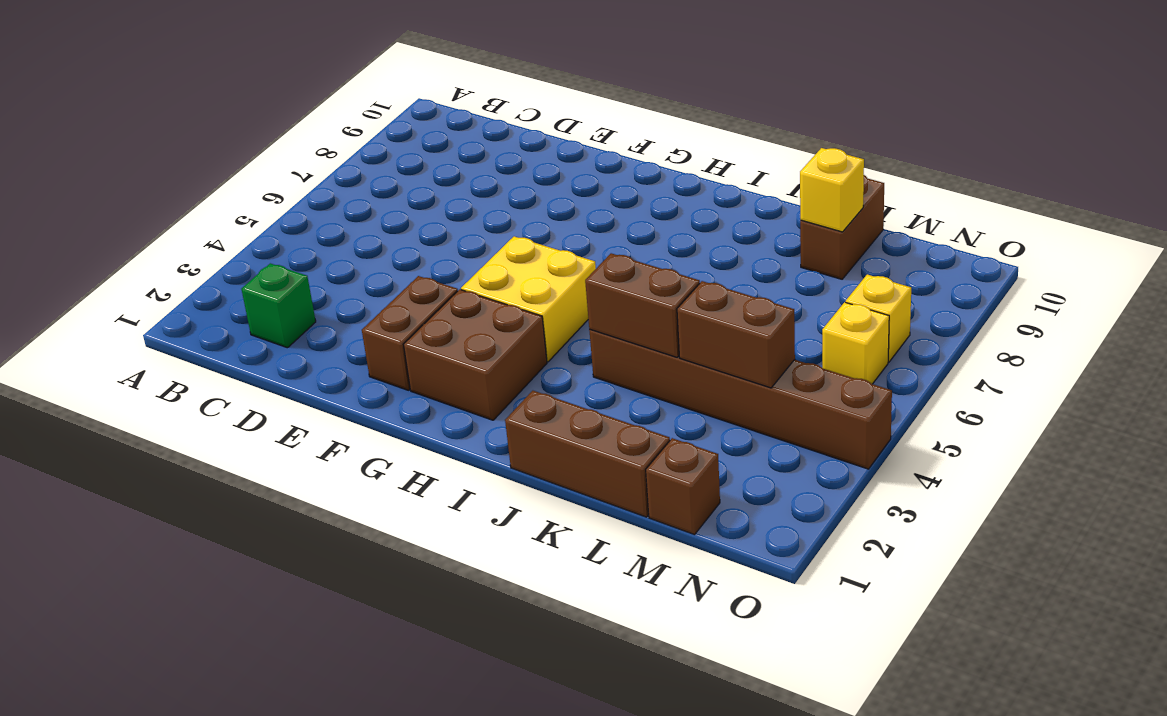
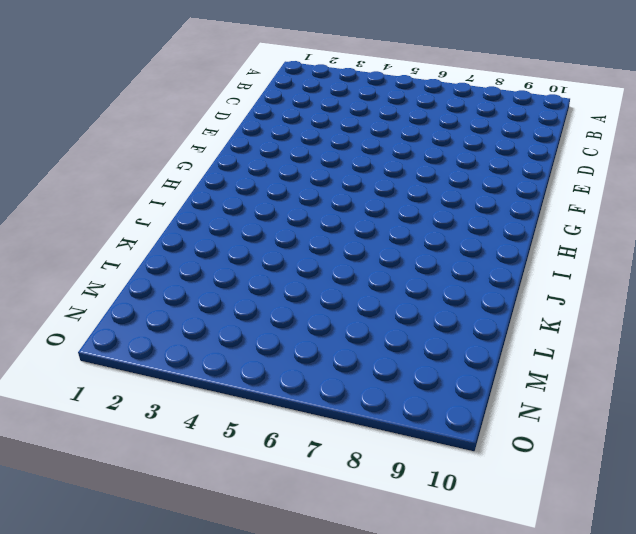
none -> green 1x1 brick [241,263,316,348]
none -> brown 1x2 brick [362,276,458,390]
none -> brown 2x2 brick [404,289,547,420]

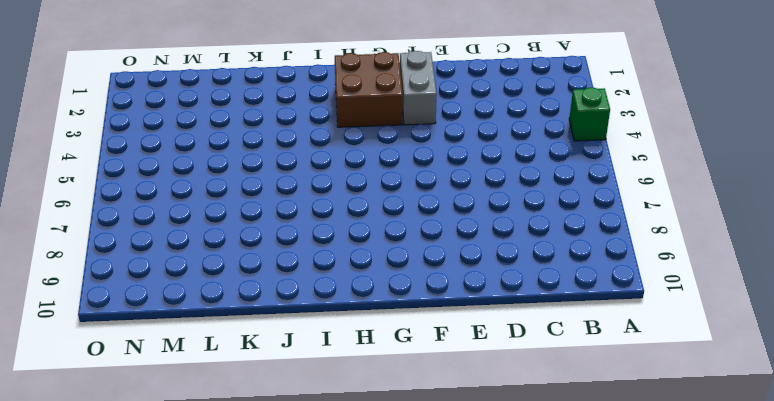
green 1x1 brick [569,87,610,141] -> green 1x1 brick moved to [241,263,316,348]
grey 1x2 brick [400,51,436,125] -> brown 1x2 brick [362,276,458,390]
none -> yellow 2x2 brick [461,236,596,362]
none -> brown 1x3 brick [505,391,670,517]
none -> brown 1x6 brick [589,330,892,469]

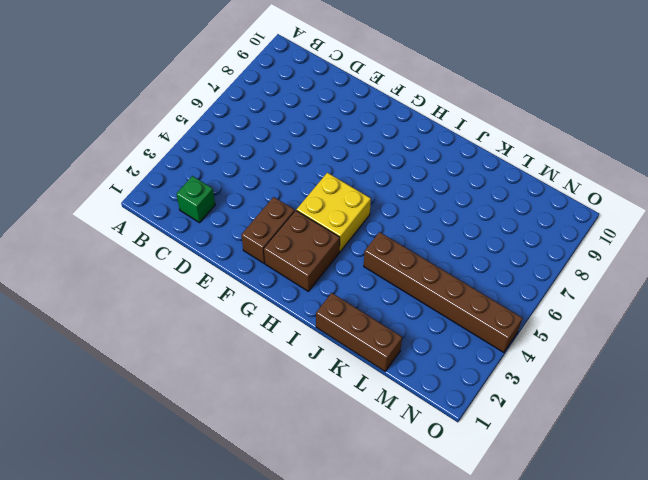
none -> brown 1x2 brick [800,175,884,279]
none -> brown 1x1 brick [646,438,720,535]
none -> yellow 1x1 brick [822,302,889,384]

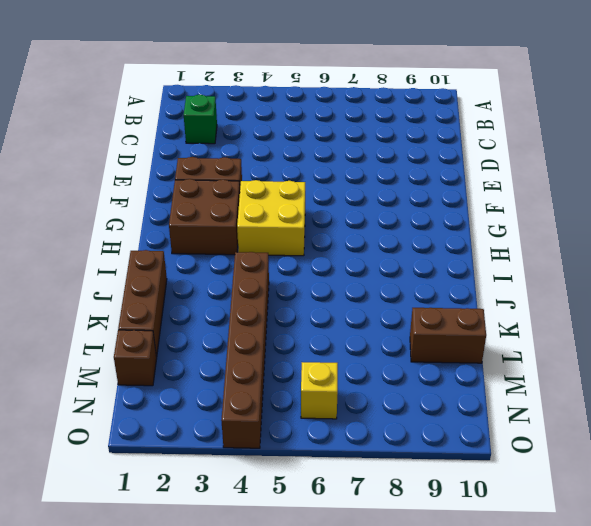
none -> yellow 1x1 brick [846,274,911,362]
none -> brown 1x2 brick [585,253,700,357]
none -> brown 1x2 brick [677,281,795,388]

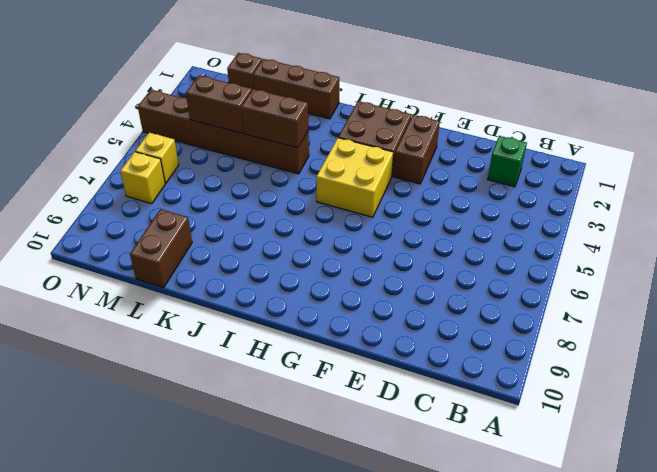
none -> yellow 1x1 brick [800,148,864,232]

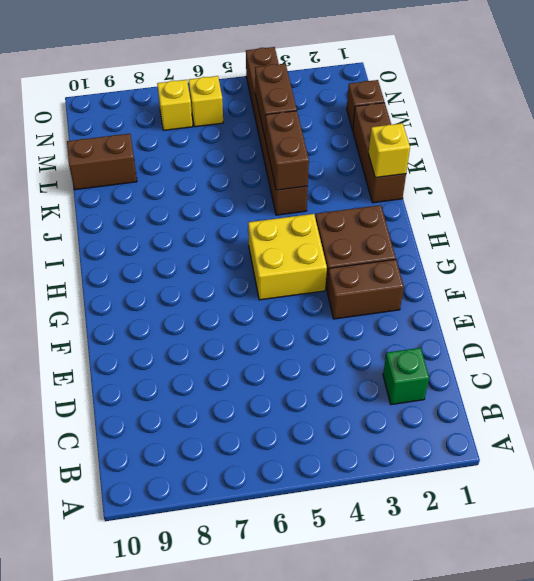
yellow 1x1 brick [369,123,410,178] -> yellow 1x1 brick moved to [800,148,864,232]

